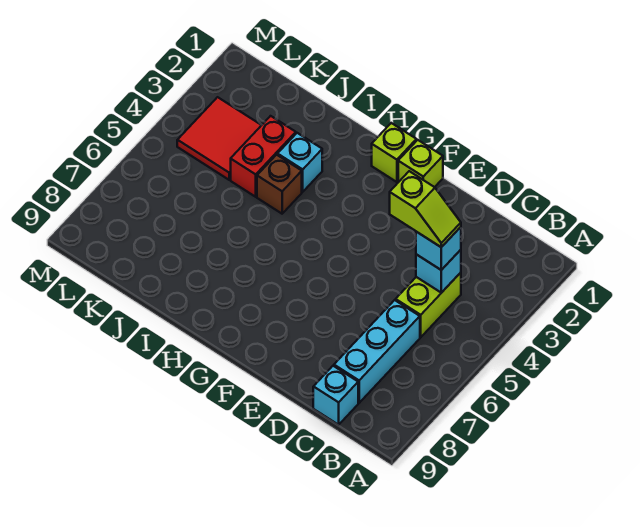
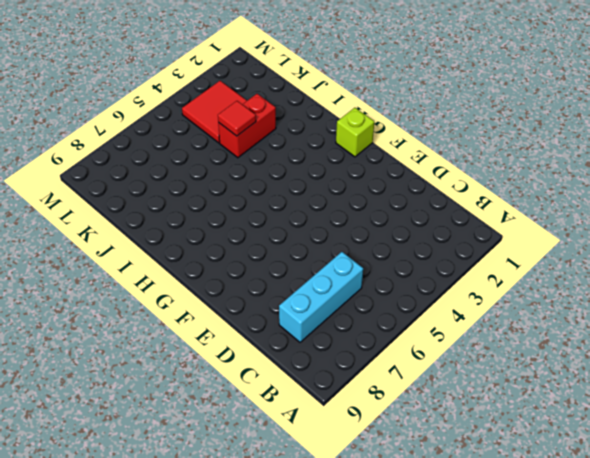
red 1x1 tile [218,101,256,136] -> none
none -> lime 1x2 brick [396,273,461,337]
none -> cyan 1x1 brick [313,366,358,425]
none -> lime 1x1 brick [398,140,443,187]

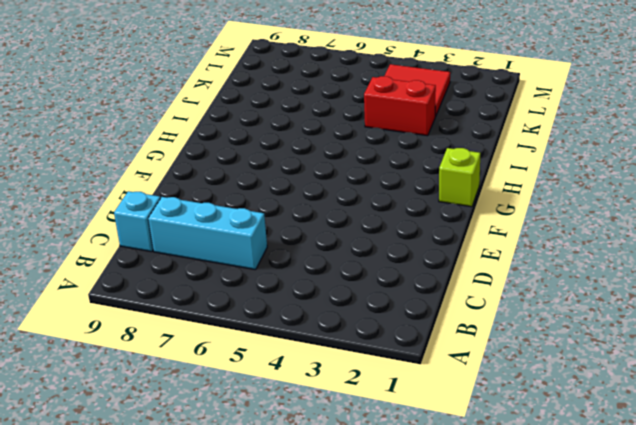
none -> lime 1x2 brick [396,273,461,337]
none -> lime 1x1 brick [398,140,443,187]
none -> cyan 1x1 brick [278,133,322,192]

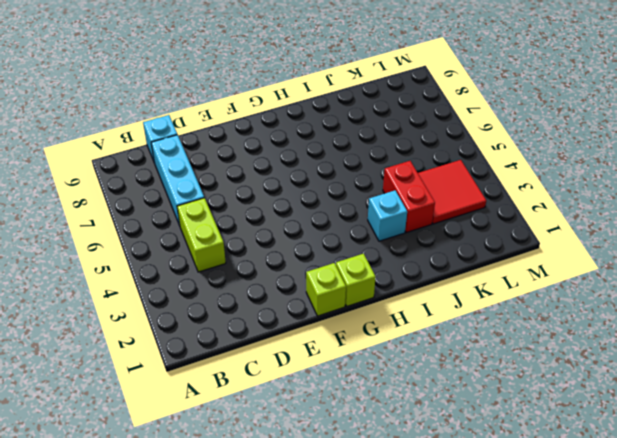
none -> brown 1x1 brick [257,155,302,214]
none -> cyan 1x1 brick [416,250,461,293]
none -> cyan 1x1 brick [416,227,461,270]

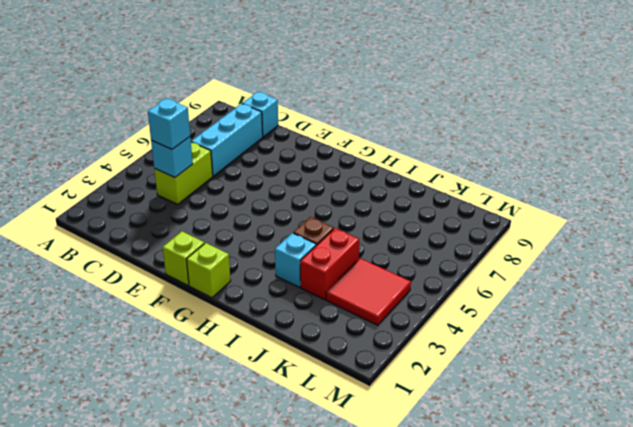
none -> lime 1x2 slope [390,171,461,247]

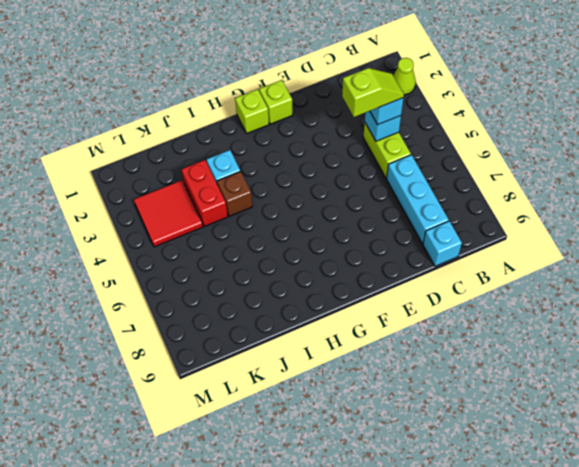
lime 1x1 cone [393,58,416,95] -> none

